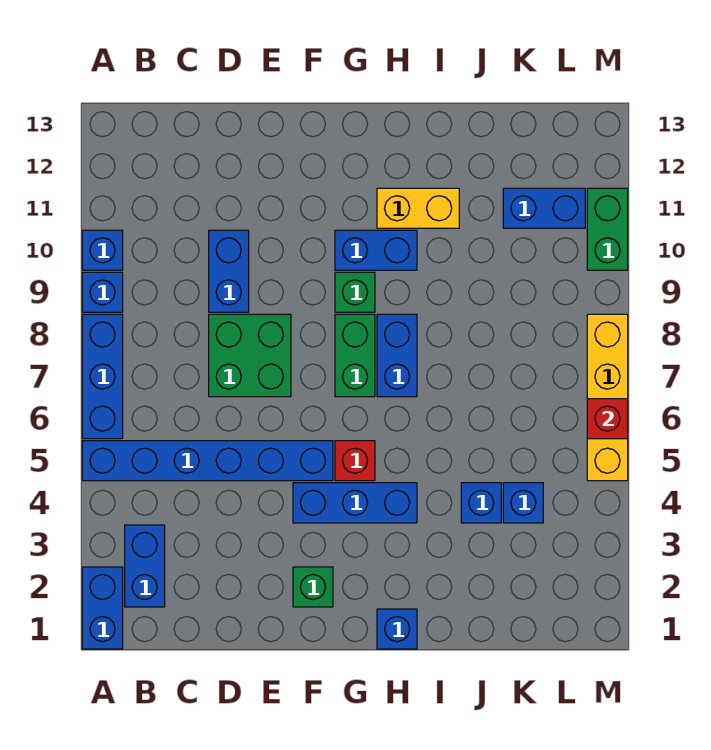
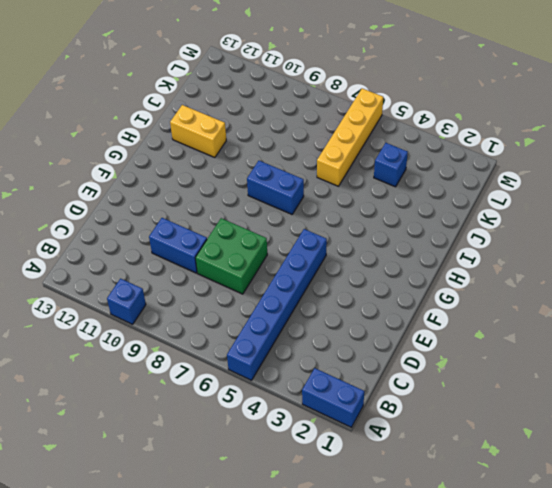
yellow 1x2 brick [170,105,226,158] -> yellow 1x2 brick turned to [377,188,459,228]
yellow 1x4 brick [317,88,383,186] -> yellow 1x4 brick turned to [587,314,628,481]
none -> blue 1x3 brick [82,314,123,439]
none -> blue 1x1 brick [82,272,123,312]
none -> blue 1x2 brick [125,525,165,607]

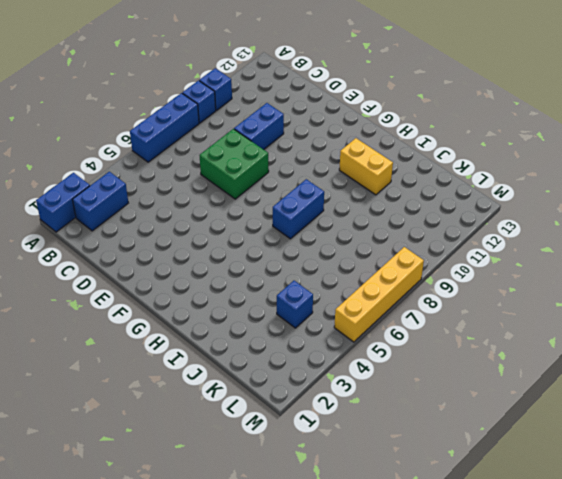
none -> blue 1x6 brick [82,441,333,481]
none -> green 1x1 brick [293,567,333,607]
none -> blue 1x3 brick [293,483,417,523]

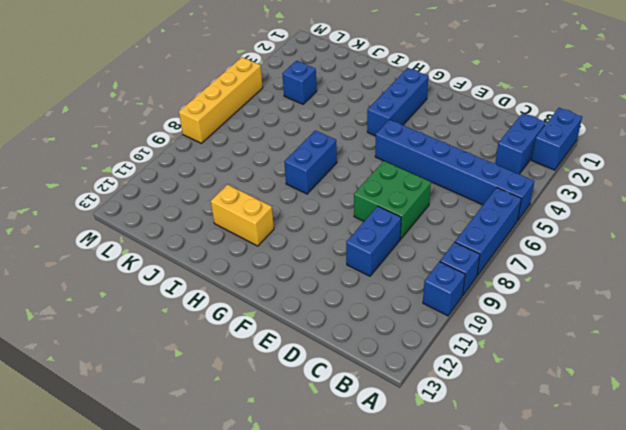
blue 1x3 brick [367,68,429,136] -> blue 1x3 brick turned to [293,483,417,523]
none -> green 1x1 brick [293,567,333,607]
none -> red 1x1 brick [335,441,375,481]
none -> green 1x2 brick [335,314,375,397]

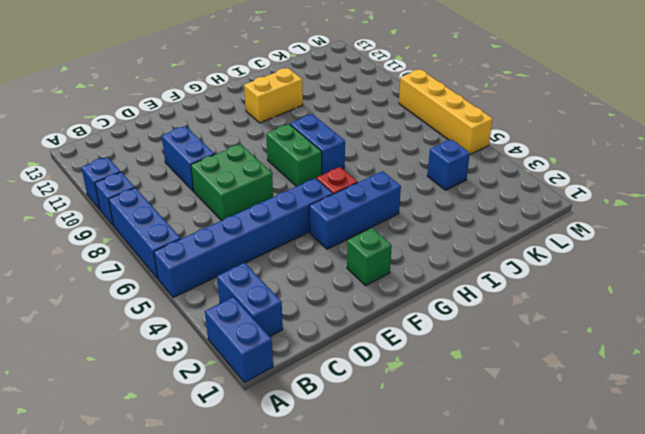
none -> green 1x1 brick [335,272,375,312]
none -> blue 1x2 brick [335,230,417,270]
none -> blue 1x1 brick [377,609,417,649]

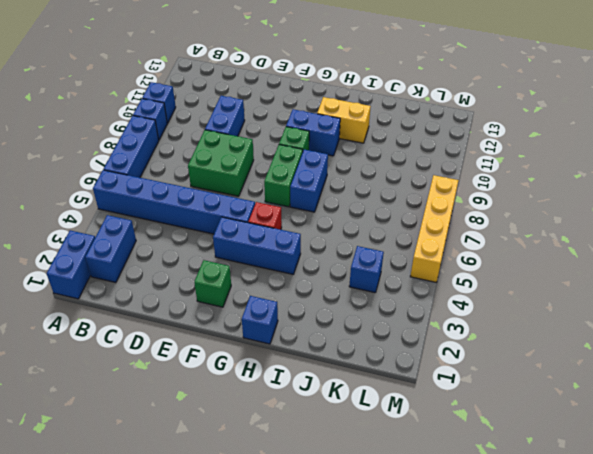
none -> blue 1x1 brick [461,483,501,523]
none -> blue 1x2 brick [503,188,585,228]
none -> green 1x2 brick [587,188,628,270]

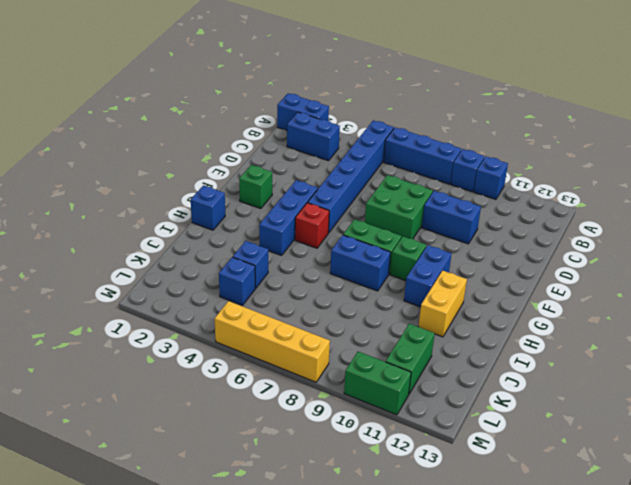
green 1x2 brick [386,324,435,394] -> blue 1x2 brick [503,188,585,228]
none -> red 1x1 brick [587,399,628,439]

